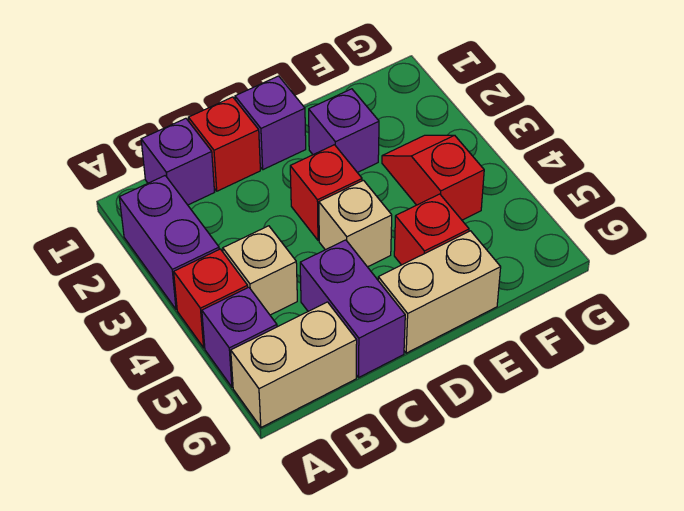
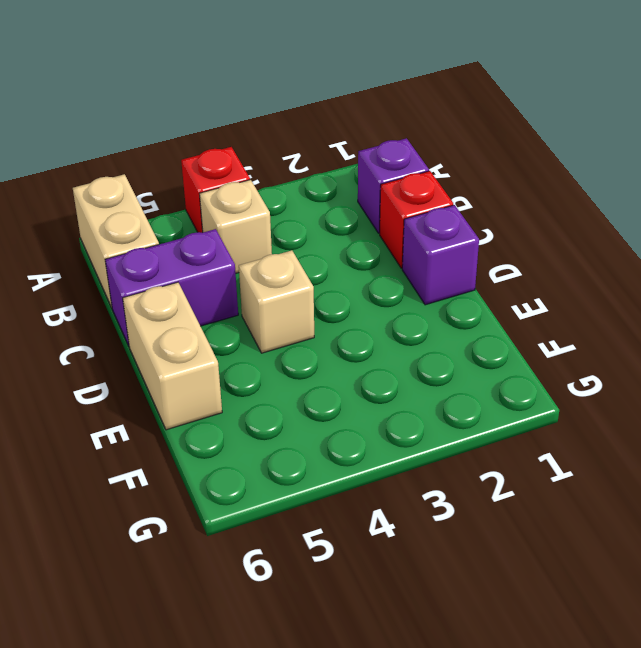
none -> purple 1x2 brick [119,176,219,309]
none -> purple 1x1 brick [202,287,277,387]
none -> red 1x1 brick [290,145,362,240]

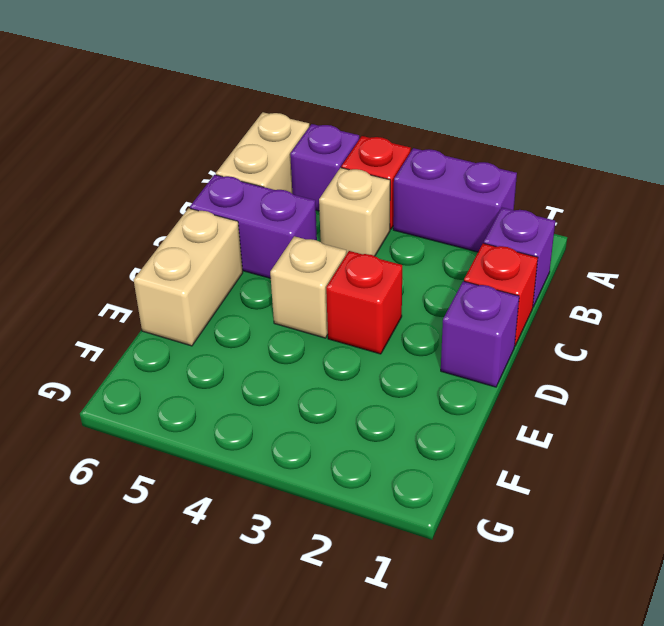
none -> purple 1x1 brick [309,89,379,173]
none -> red 1x1 brick [394,194,469,265]
none -> red 1x2 slope [382,135,484,220]

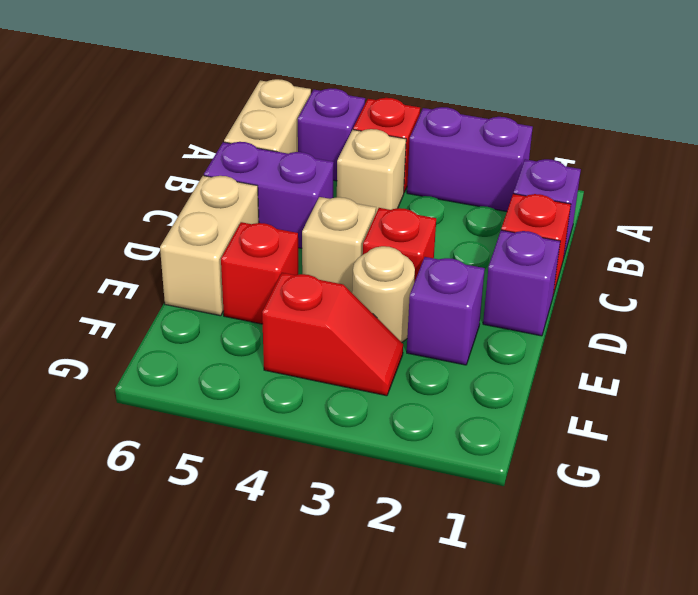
tan 1x1 round brick [352,246,415,342] -> none

